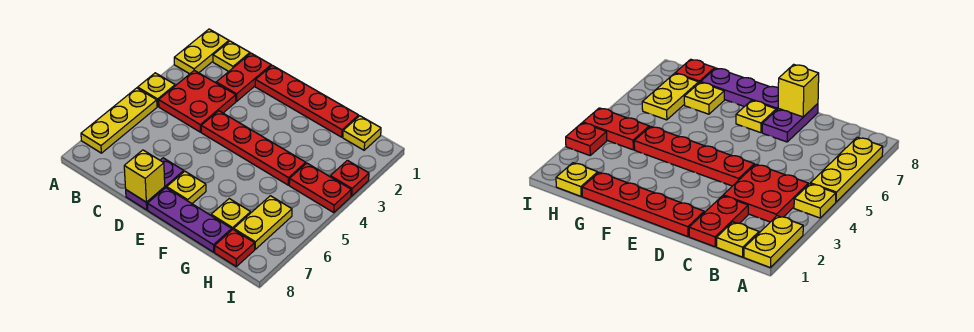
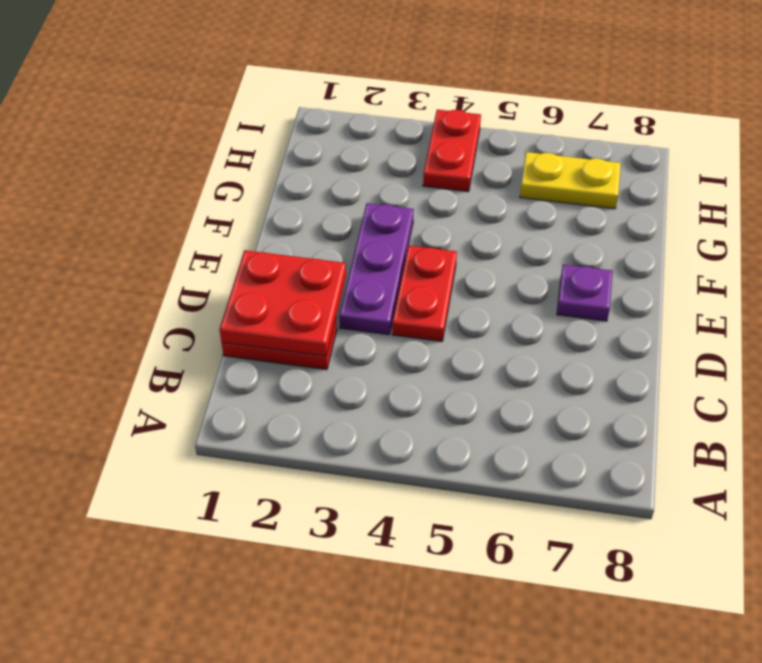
red 2x2 plate [219,250,346,356] -> red 2x2 plate moved to [159,70,236,132]
purple 1x3 plate [339,203,414,335] -> purple 1x3 plate moved to [147,188,232,252]
red 1x2 plate [392,245,457,342] -> red 1x4 plate [201,111,306,185]
purple 1x1 plate [557,264,613,321] -> yellow 1x1 plate [167,171,206,203]
none -> yellow 1x2 plate [174,29,229,74]
none -> yellow 1x1 plate [138,73,175,106]
none -> yellow 1x3 plate [81,88,157,153]

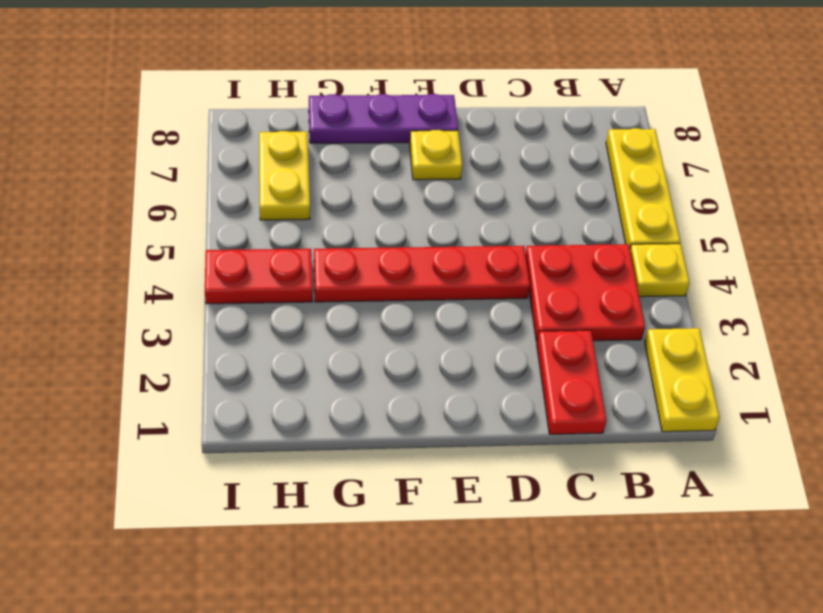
none -> yellow 1x1 plate [213,41,250,72]
none -> red 1x4 plate [255,65,359,137]
none -> purple 1x2 plate [126,158,184,210]

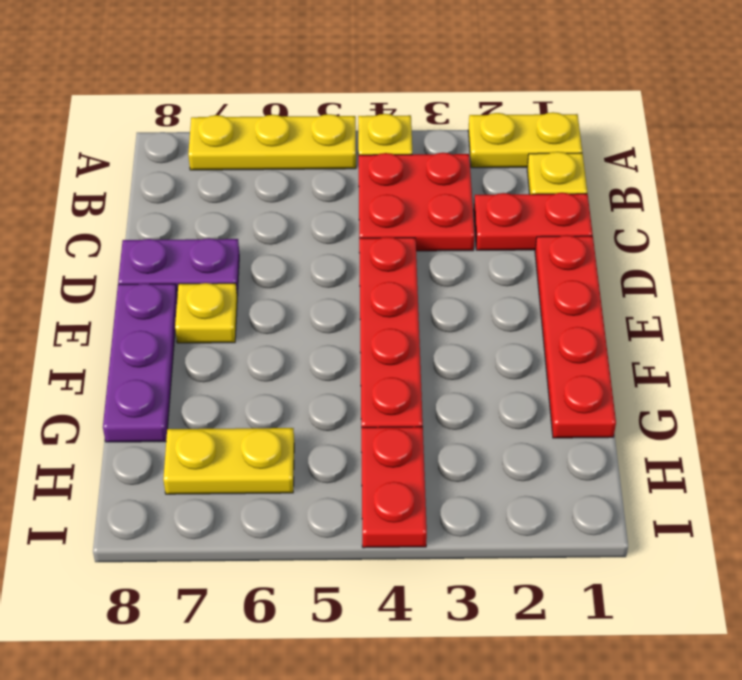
none -> yellow 1x1 plate [211,199,251,229]
none -> yellow 1x1 plate [343,116,381,150]
none -> red 1x1 plate [215,229,255,266]

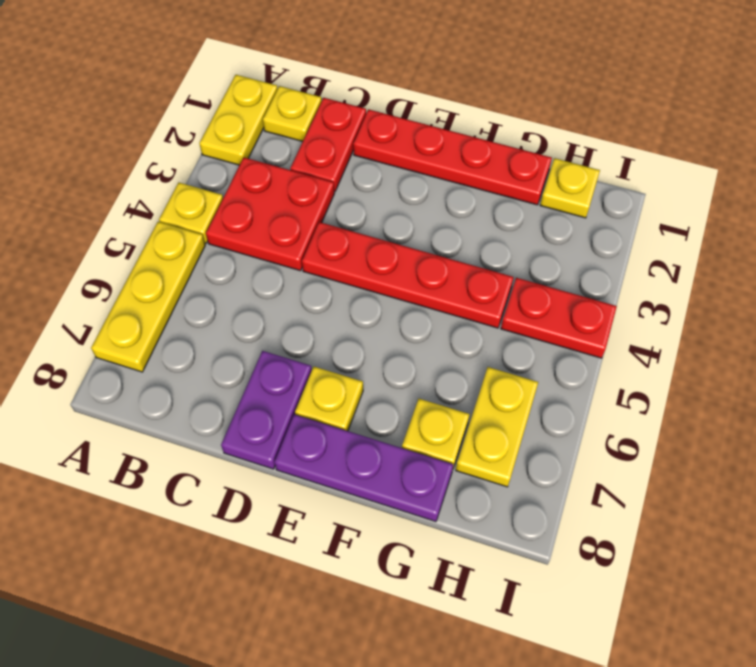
none -> red 1x1 plate [215,229,255,266]
none -> red 1x1 plate [330,160,369,196]
none -> yellow 1x1 brick [124,150,165,202]

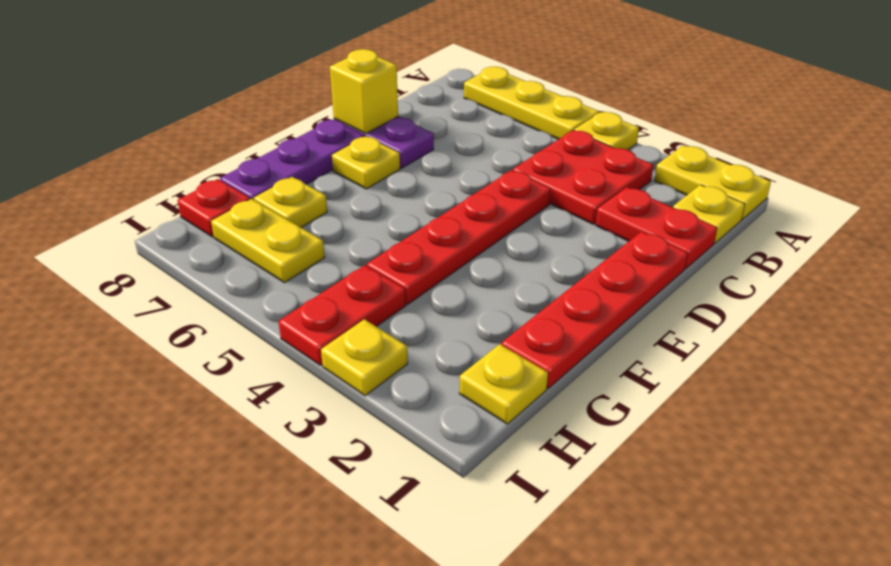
yellow 1x1 plate [321,319,408,396] -> red 1x1 plate [330,160,369,196]

